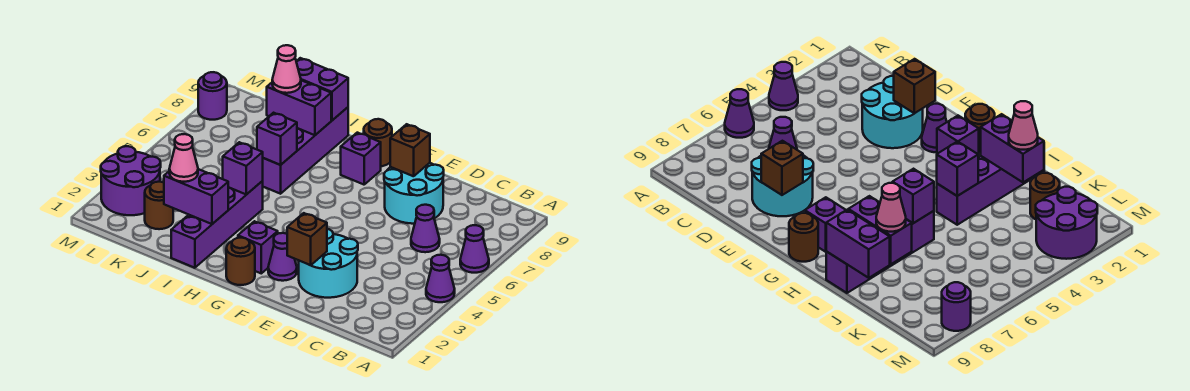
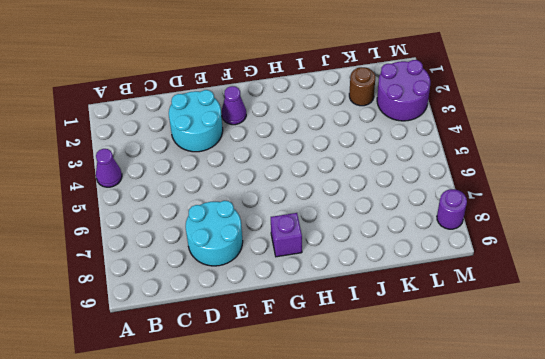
none -> purple 1x1 cone [460,225,489,273]
none -> purple 1x1 cone [411,205,440,252]
none -> brown 1x1 round brick [226,238,255,285]

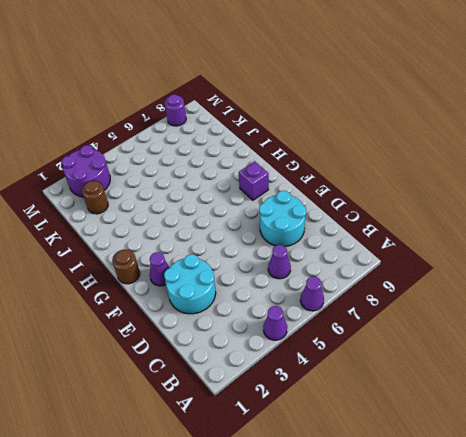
none -> purple 1x1 brick [238,221,278,273]
none -> brown 1x1 round brick [364,119,392,166]
none -> purple 1x4 brick [171,181,263,268]

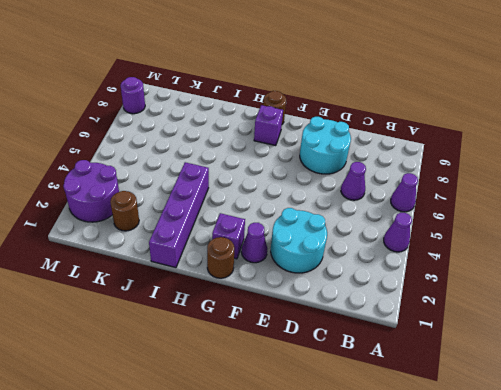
none -> purple 1x4 brick [263,107,348,194]
none -> brown 1x1 brick [287,213,327,265]
none -> brown 1x1 brick [390,124,430,176]

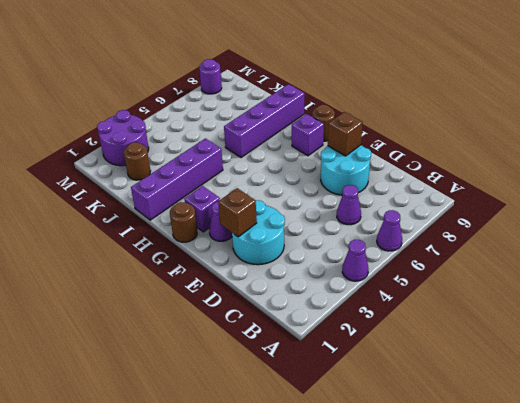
none -> purple 1x2 brick [164,169,228,224]
none -> purple 1x1 brick [223,142,263,195]
none -> purple 1x1 brick [257,113,297,165]

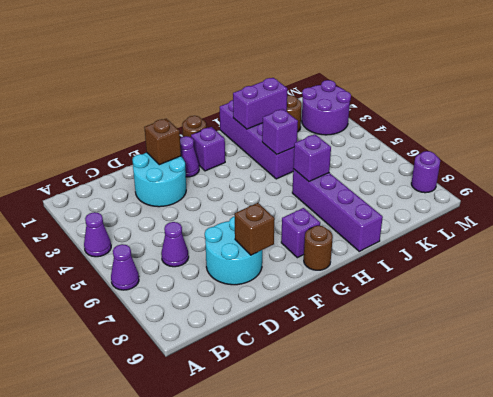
none -> purple 1x2 brick [267,80,331,135]
none -> purple 1x2 brick [296,58,348,120]
none -> pink 1x1 cone [169,134,198,182]

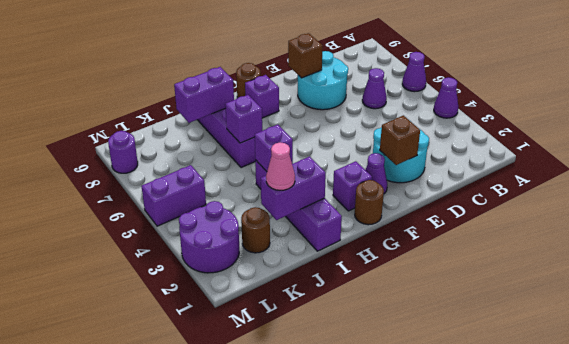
purple 1x2 brick [141,165,206,226] -> purple 1x2 brick moved to [296,58,348,120]
none -> pink 1x1 cone [272,45,301,93]

